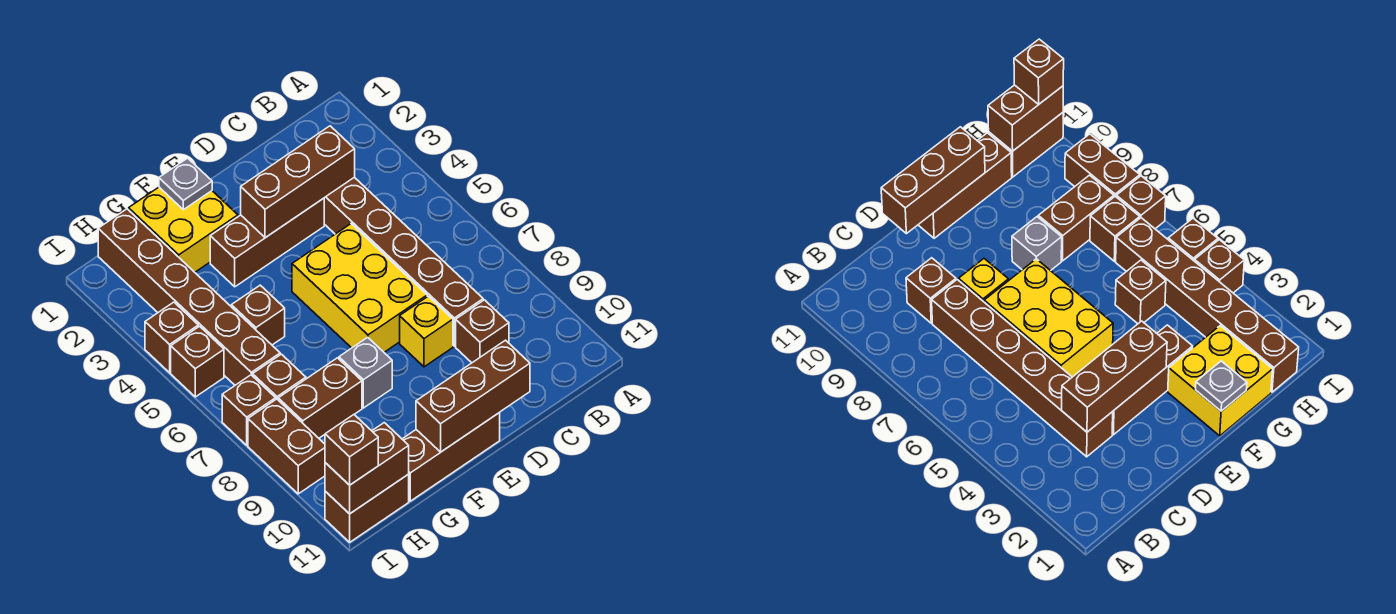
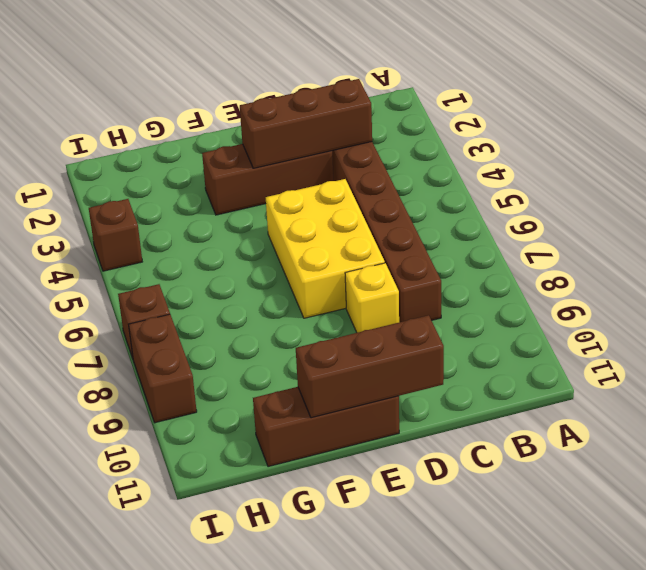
none -> brown 1x1 brick [456,300,509,363]
none -> yellow 2x2 brick [129,187,238,272]
none -> grey 1x1 brick [339,337,392,408]

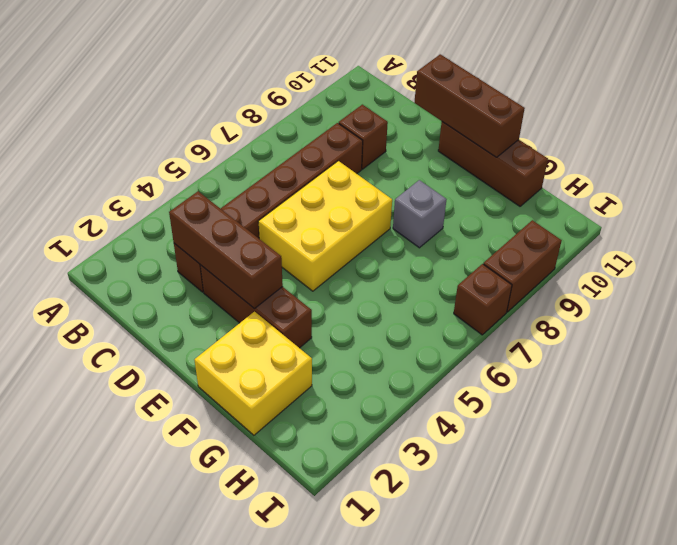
none -> yellow 1x1 brick [400,296,453,367]
none -> brown 1x1 brick [231,285,285,345]
none -> brown 1x2 brick [278,358,362,438]

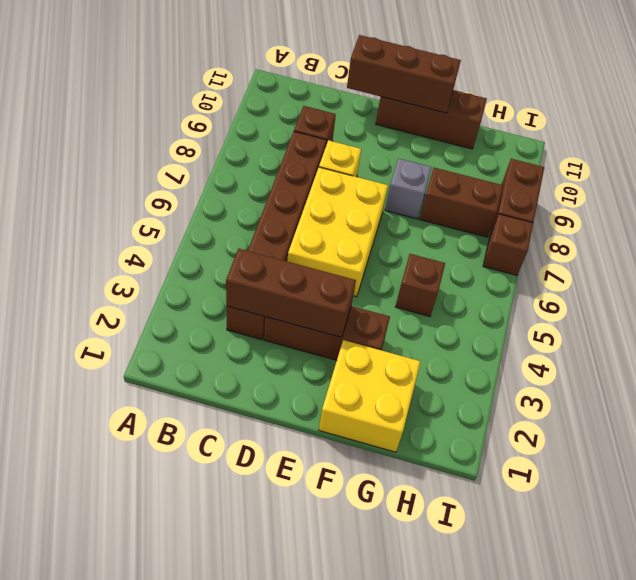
none -> brown 1x6 brick [98,209,280,385]
none -> brown 1x1 brick [253,354,306,400]
none -> brown 1x2 brick [325,474,409,542]

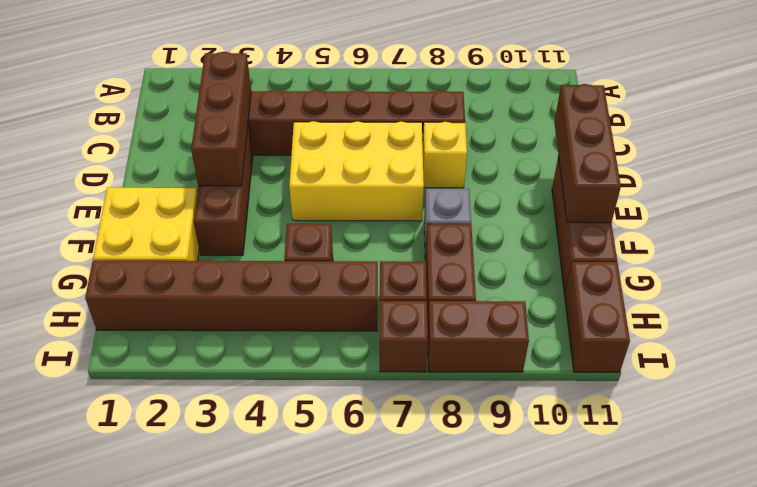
none -> brown 1x1 brick [456,300,509,363]
none -> brown 1x1 brick [145,302,198,373]
none -> brown 1x1 brick [171,326,224,397]

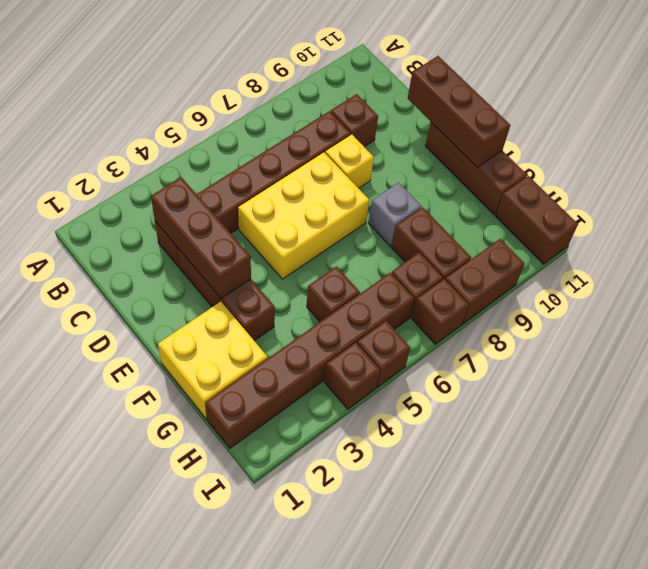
none -> grey 1x1 plate [159,158,212,210]
none -> brown 1x2 brick [325,423,409,514]
none -> brown 1x1 brick [325,415,378,485]

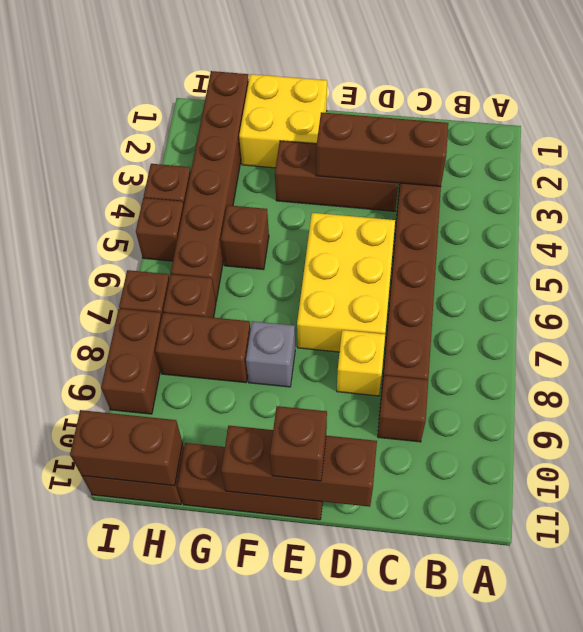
brown 1x1 brick [270,406,327,481] -> brown 1x1 brick moved to [325,415,378,485]
none -> grey 1x1 plate [159,158,212,210]

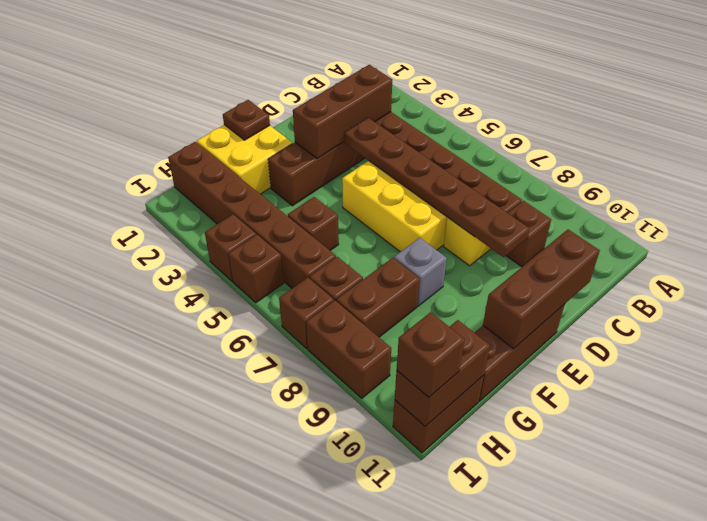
brown 1x6 plate [344,118,529,257] -> none
brown 1x1 plate [223,100,270,140] -> grey 1x1 plate [159,158,212,210]

